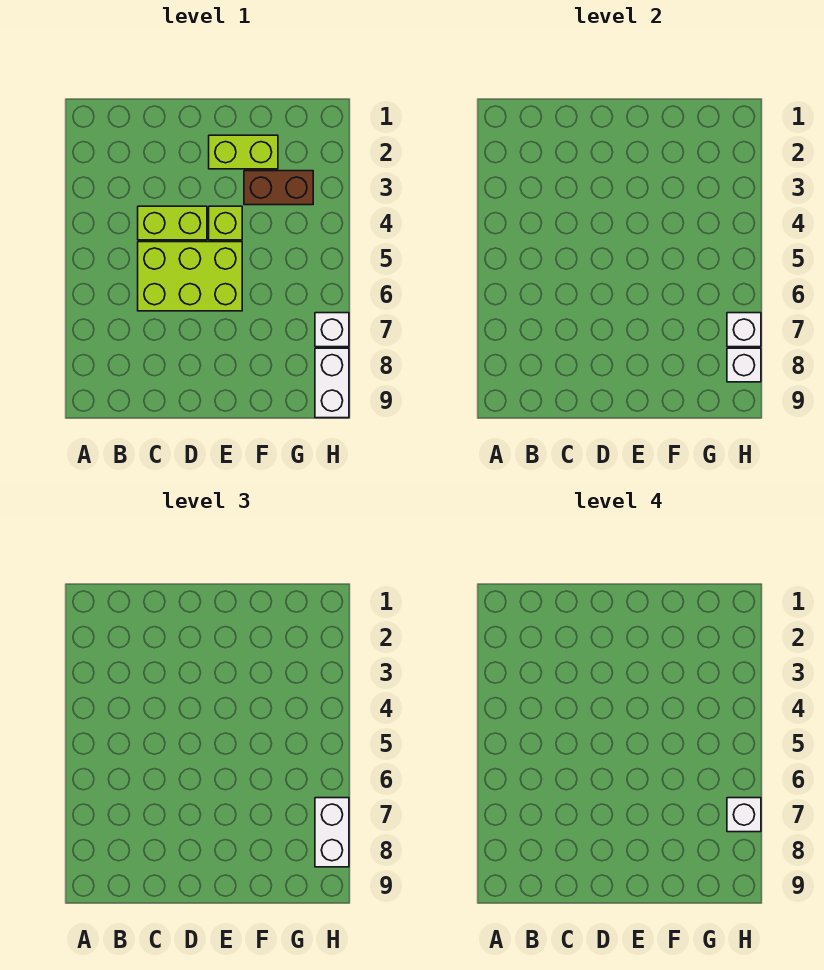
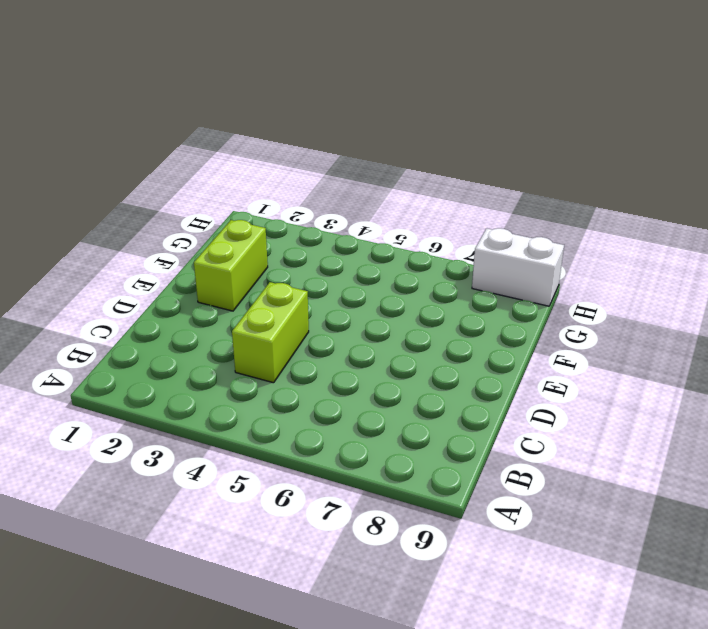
none -> lime 2x3 brick [138,242,242,311]
none -> lime 1x1 brick [209,206,242,240]

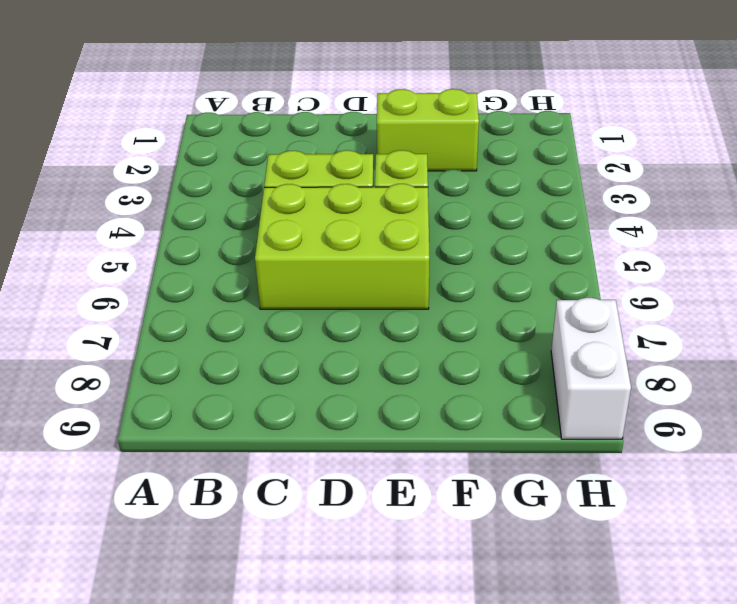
none -> brown 1x2 brick [244,171,313,205]
none -> white 1x1 brick [315,313,349,347]

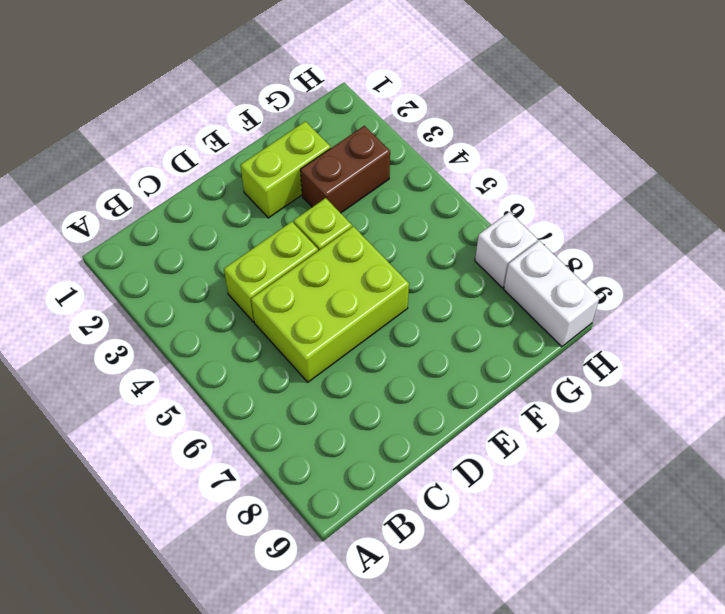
none -> white 1x1 brick [727,313,761,347]
none -> white 1x1 brick [727,348,761,382]

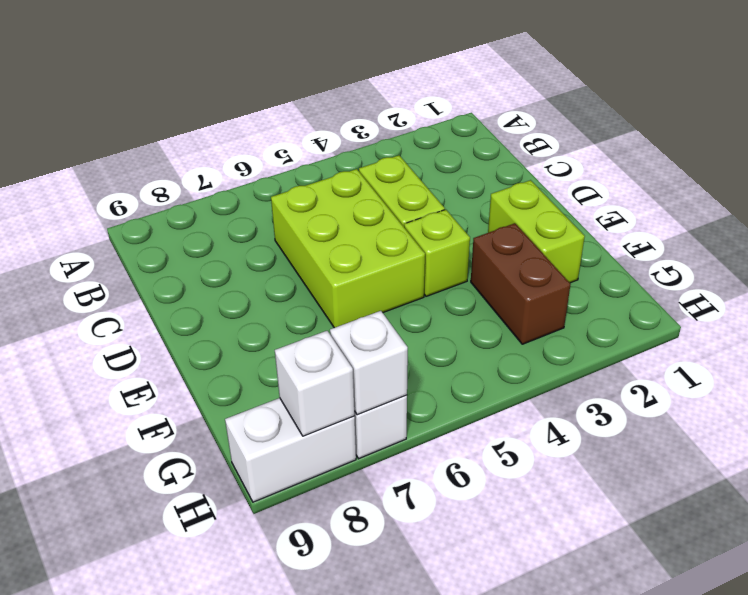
none -> white 1x2 brick [315,798,349,867]
none -> white 1x1 brick [727,798,761,832]

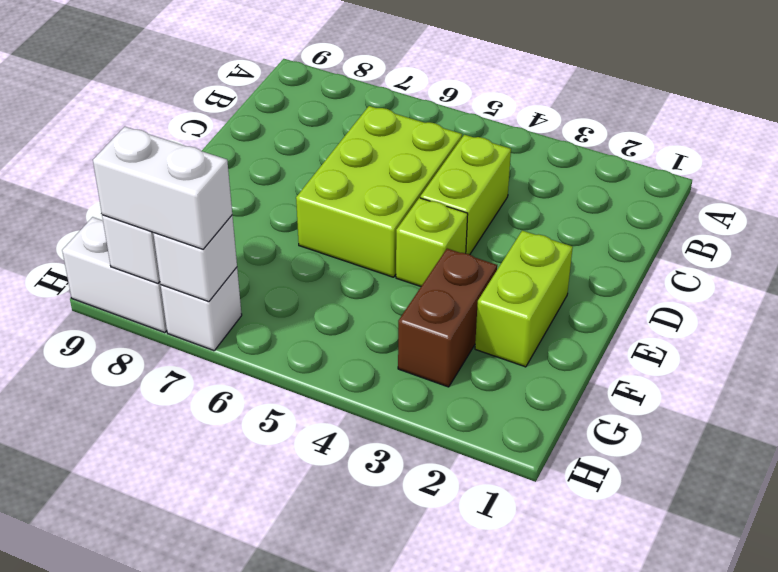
none -> white 1x1 brick [727,798,761,832]

